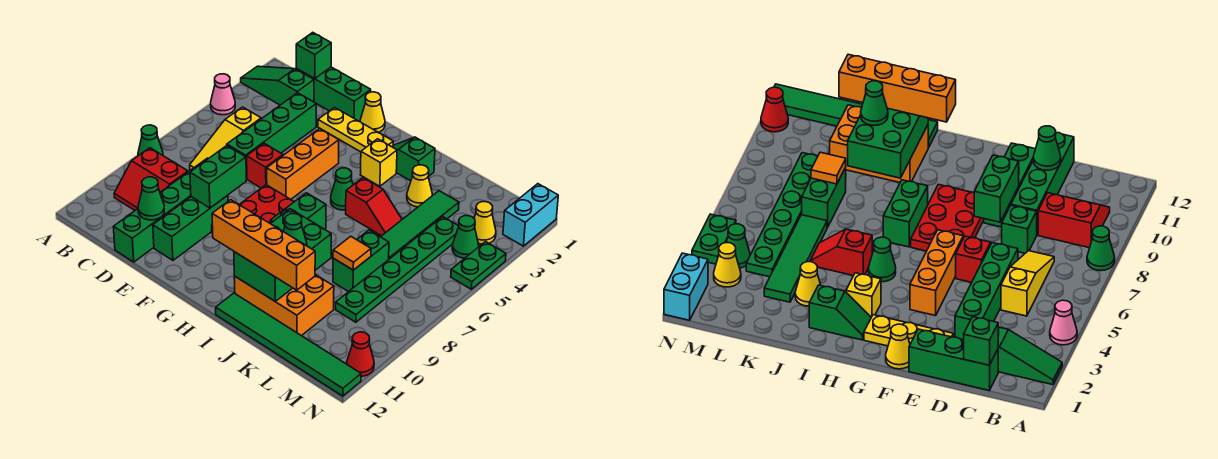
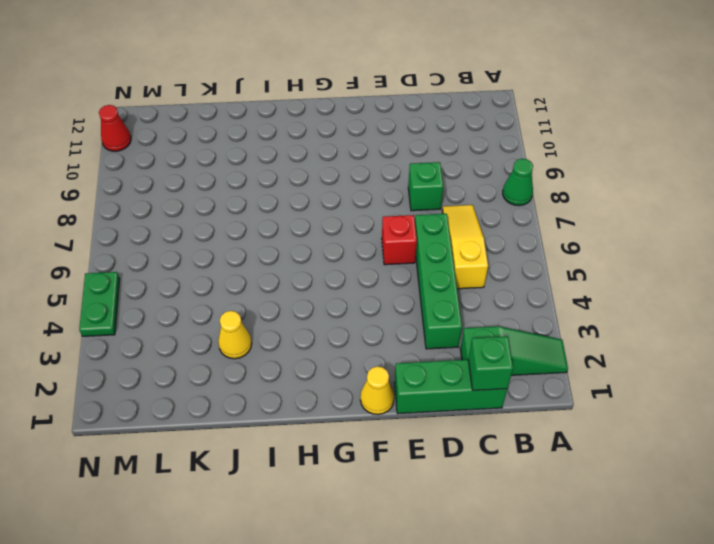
none -> pink 1x1 cone [211,74,235,115]
none -> red 2x2 slope [114,148,188,210]
none -> green 1x4 brick [113,172,191,262]
none -> yellow 1x3 plate [318,108,393,152]

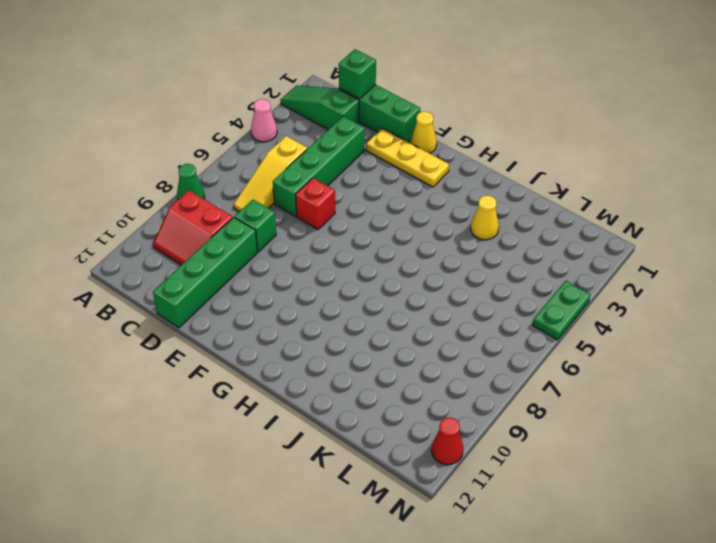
none -> green 1x3 brick [153,195,228,260]
none -> orange 1x3 brick [267,129,339,199]
none -> red 2x3 plate [212,185,294,233]
none -> green 1x2 slope [392,137,435,181]

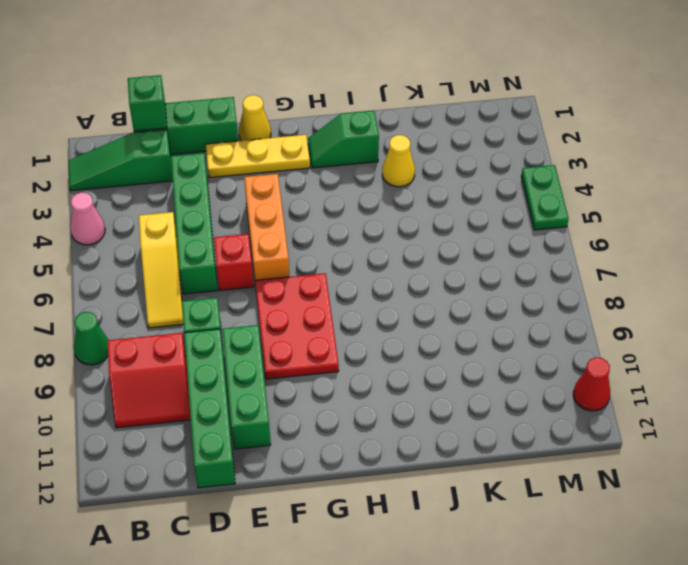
none -> yellow 1x1 brick [360,139,397,186]
none -> green 1x1 cone [331,168,353,210]
none -> green 1x2 brick [270,193,326,229]
none -> red 1x2 slope [346,178,402,236]

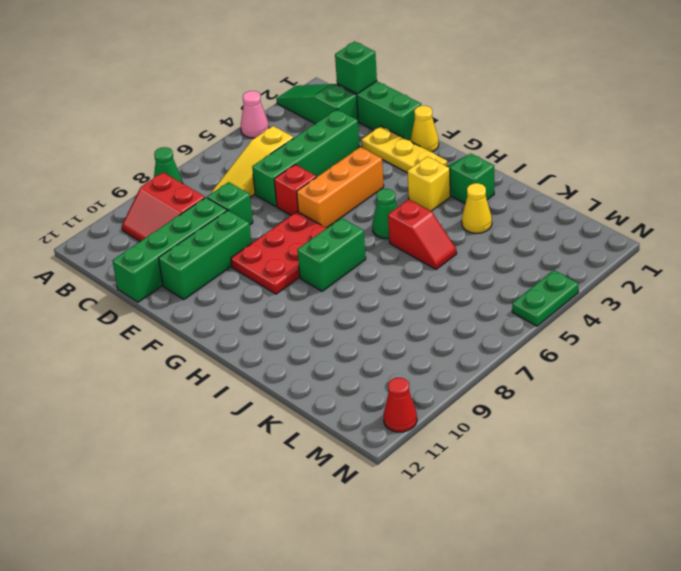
none -> orange 2x3 brick [234,275,334,336]
none -> green 1x6 tile [216,293,361,396]
none -> green 1x4 tile [381,191,459,259]
none -> green 1x2 brick [333,230,389,292]

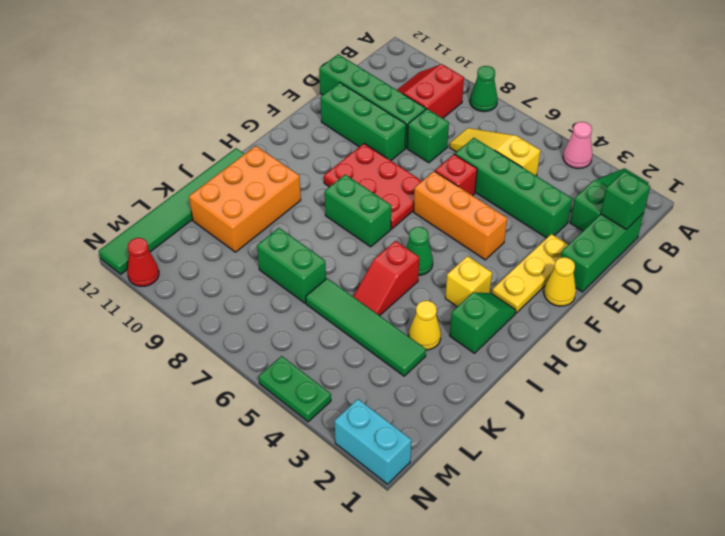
none -> green 1x6 plate [336,217,459,322]
none -> yellow 1x1 cone [474,202,496,244]
none -> green 1x1 cone [452,216,479,258]
none -> green 1x1 cone [138,177,164,220]

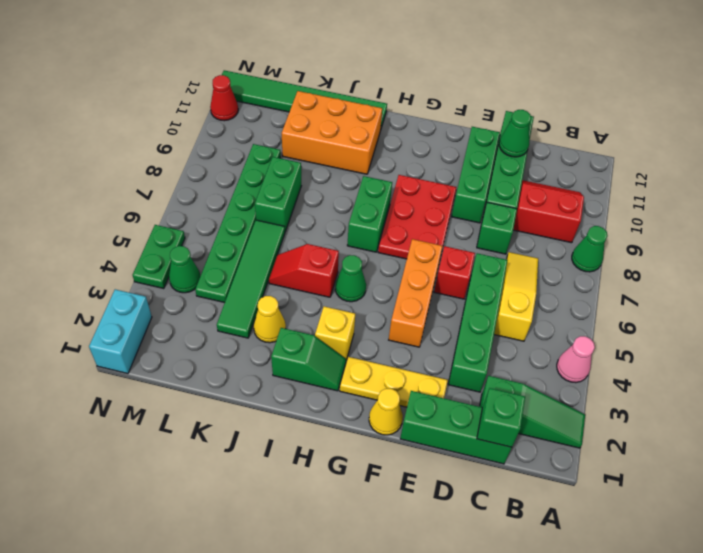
none -> yellow 1x1 cone [474,202,496,244]
none -> green 1x2 brick [190,146,246,208]
none -> green 2x3 brick [234,209,331,301]
none -> orange 1x1 tile [333,236,371,270]

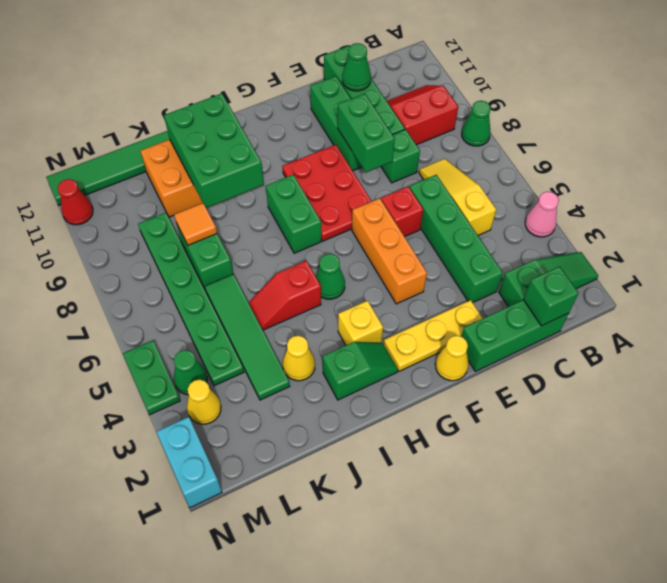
none -> orange 1x4 brick [212,200,315,290]
none -> green 1x1 cone [283,214,307,246]

